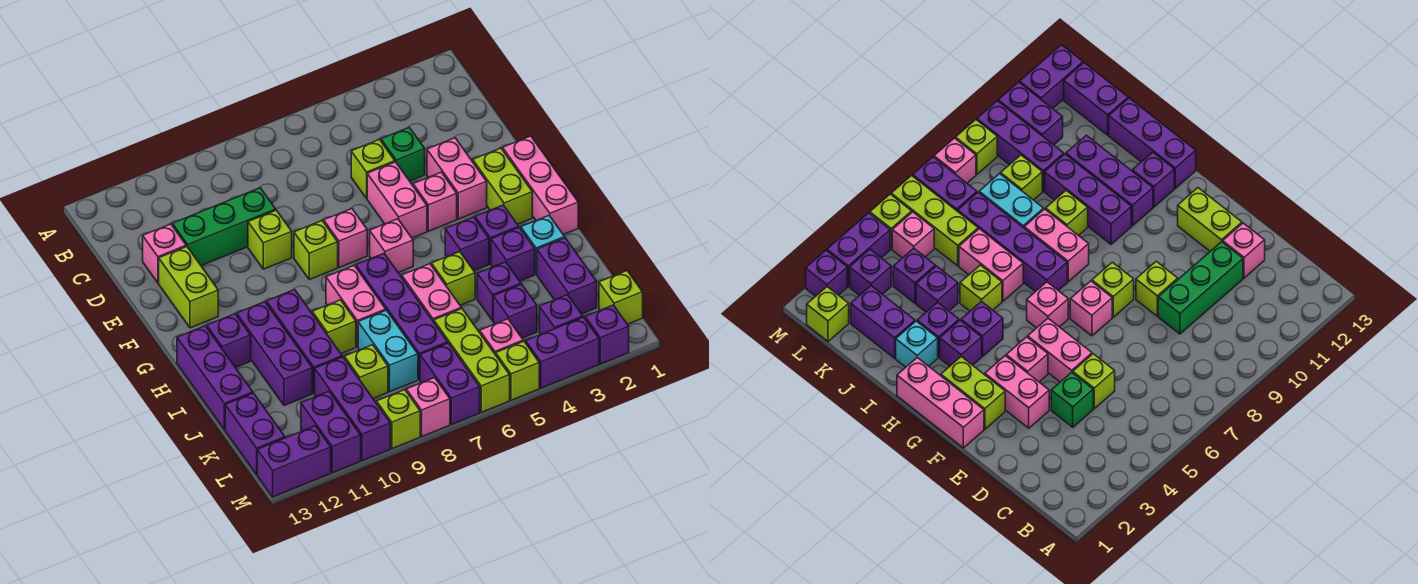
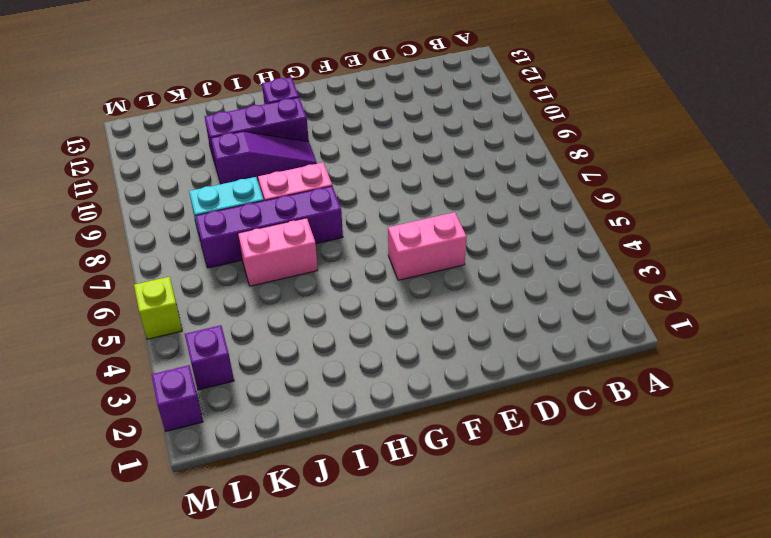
purple 1x3 slope [211,131,317,184] -> purple 1x3 brick [266,290,342,393]
none -> green 1x1 brick [381,128,425,181]
none -> lime 1x1 brick [351,140,395,198]
none -> green 1x3 brick [172,188,276,266]
none -> pink 1x1 brick [143,224,186,283]

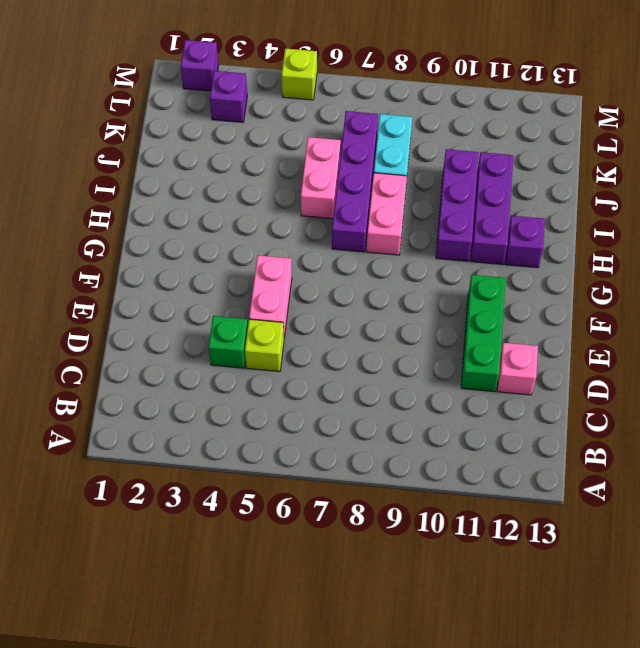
green 1x3 brick [461,275,505,392] -> green 1x3 brick turned to [172,188,276,266]
none -> pink 1x2 brick [427,138,487,219]
none -> lime 1x1 brick [248,210,292,269]
none -> lime 1x2 brick [159,246,218,328]
none -> pink 1x3 brick [503,136,578,235]

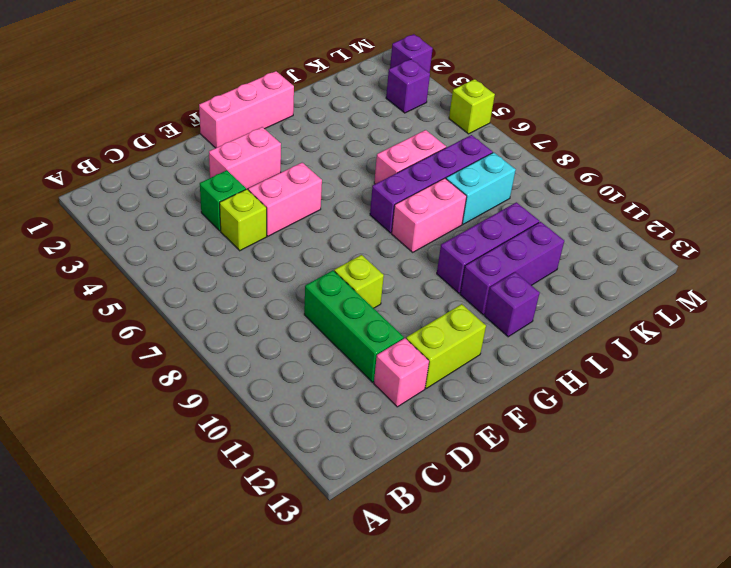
none -> lime 1x2 brick [473,148,532,224]
none -> pink 1x1 brick [413,172,457,231]
none -> pink 1x1 brick [324,209,367,268]
none -> lime 1x1 brick [294,221,338,280]

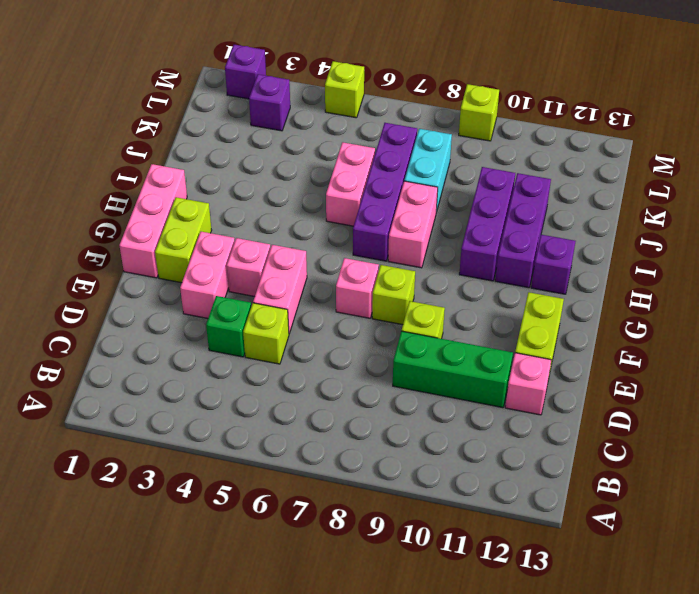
none -> pink 1x1 brick [370,219,413,273]
none -> purple 1x1 brick [475,205,519,264]
none -> purple 1x1 brick [445,217,489,271]
none -> purple 1x3 brick [177,326,253,430]

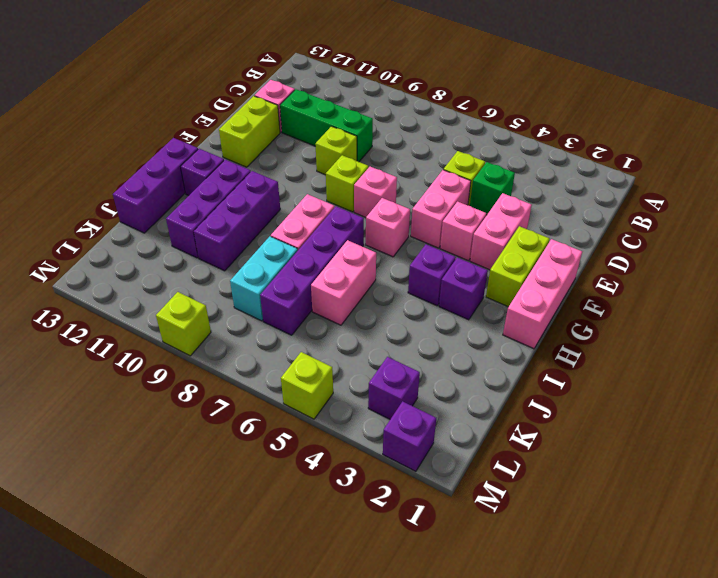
none -> cyan 1x1 brick [521,216,565,274]
none -> purple 1x1 brick [491,227,535,281]
none -> lime 1x1 brick [432,252,475,305]
none -> lime 1x1 brick [312,300,356,354]

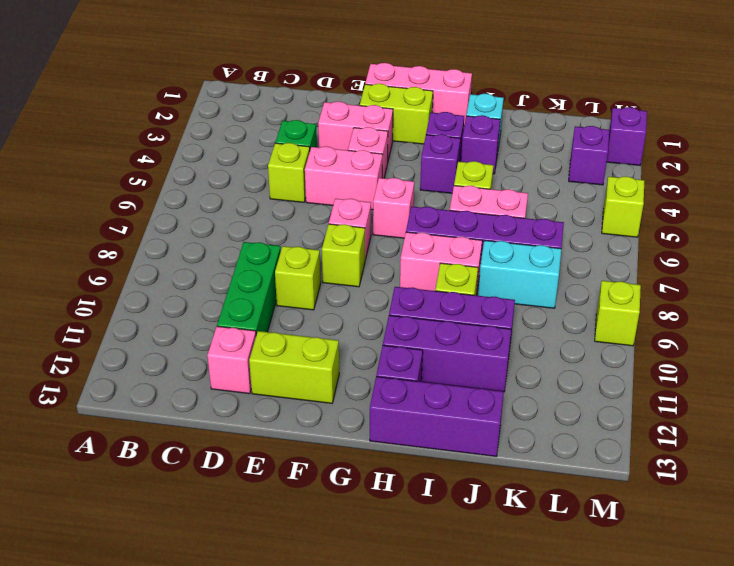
none -> purple 1x2 brick [537,238,597,314]
none -> purple 1x1 brick [477,262,521,321]
none -> purple 1x1 brick [493,284,537,338]
none -> lime 1x3 brick [434,309,510,412]

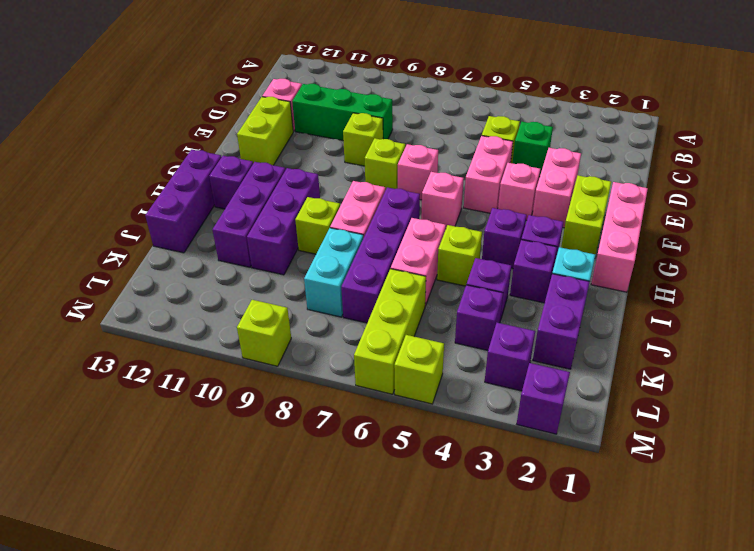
none -> lime 1x1 brick [344,345,388,398]
none -> purple 1x3 brick [315,357,390,461]
none -> purple 1x2 brick [225,393,285,474]
none -> lime 1x1 brick [599,271,643,324]

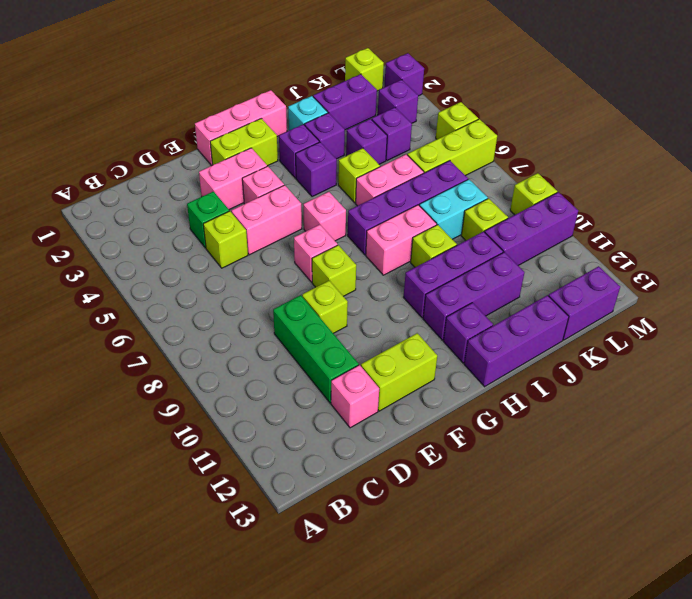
none -> pink 1x1 brick [480,319,523,355]
none -> purple 1x2 brick [420,343,480,425]
none -> purple 1x2 brick [301,392,361,473]
none -> purple 1x2 brick [526,317,599,388]

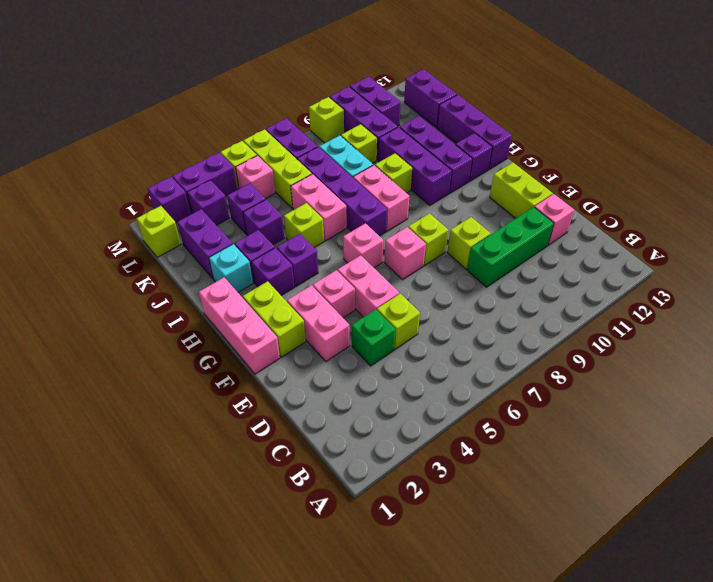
none -> pink 1x1 brick [406,378,450,436]
none -> purple 1x2 brick [257,426,331,497]

